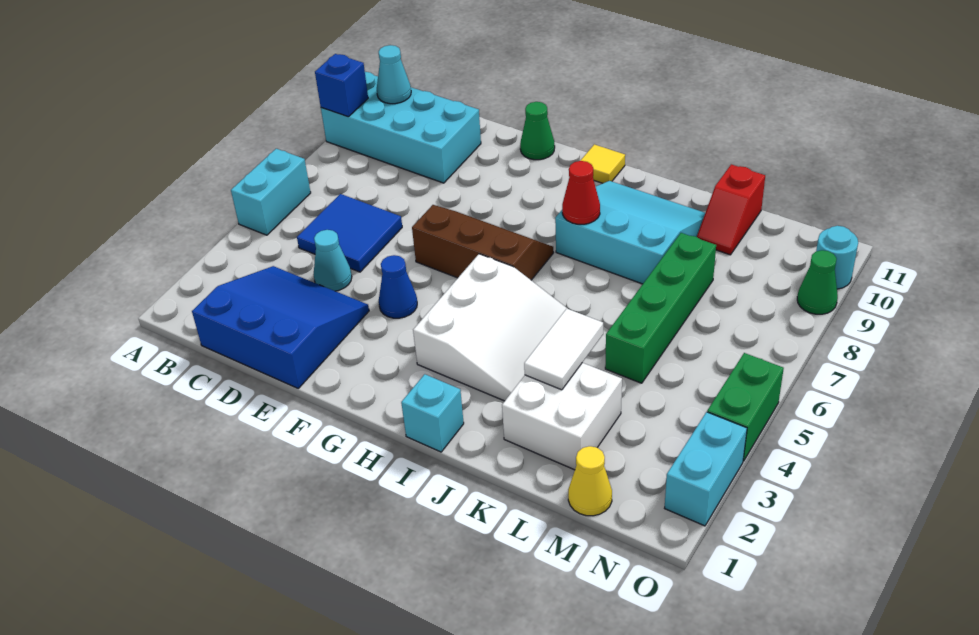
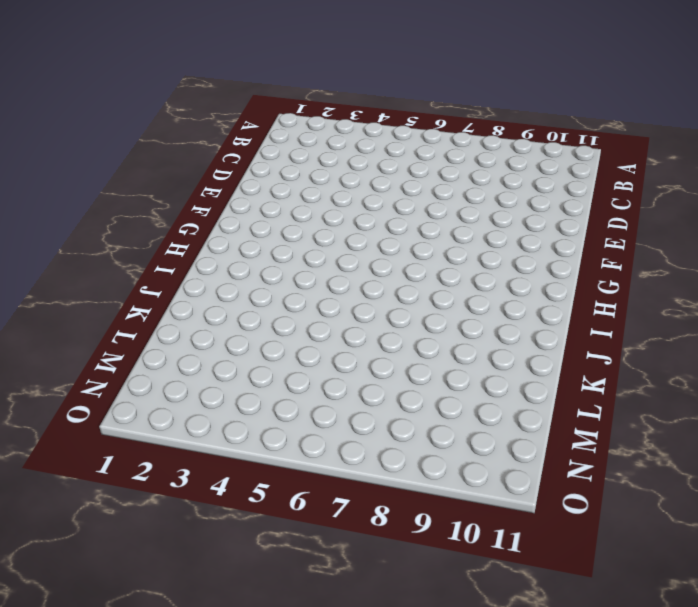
none -> cyan 1x2 brick [231,149,311,235]
none -> cyan 2x4 brick [321,72,481,183]
none -> blue 3x3 slope [192,266,369,388]

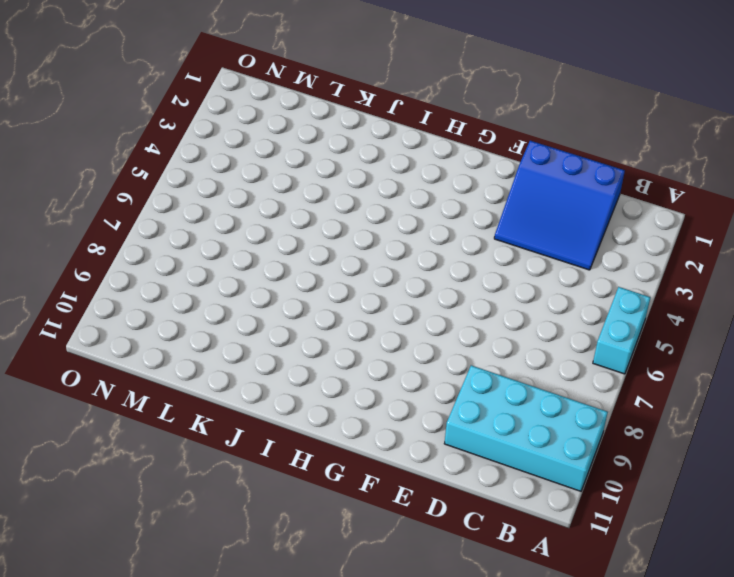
none -> blue 2x2 tile [297,194,402,272]
none -> cyan 1x1 cone [313,230,352,291]
none -> blue 1x1 cone [379,255,417,318]

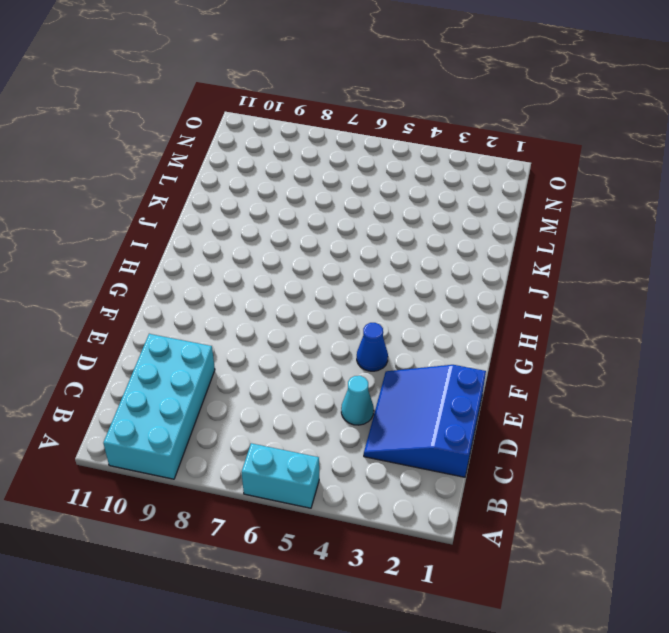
none -> blue 2x2 tile [297,194,402,272]
none -> brown 2x3 slope [412,205,554,280]
none -> green 1x1 cone [520,102,555,160]

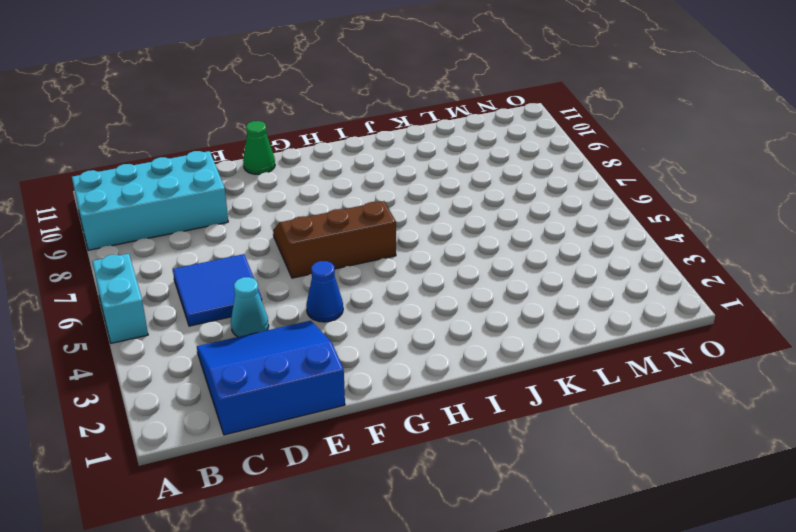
none -> white 3x3 slope [413,254,567,401]
none -> yellow 1x1 tile [580,144,625,183]
none -> cyan 1x1 brick [401,374,464,452]

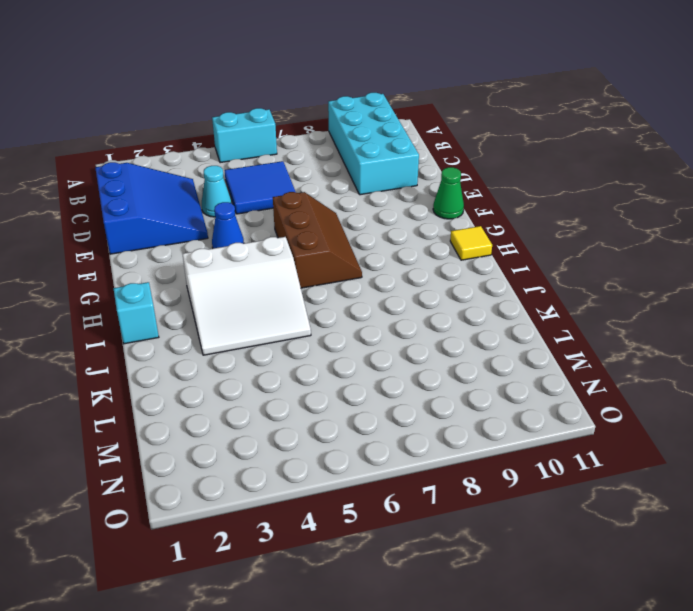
none -> cyan 3x3 slope [555,181,705,284]
none -> white 2x2 brick [502,363,622,470]
none -> green 1x4 brick [605,233,716,383]

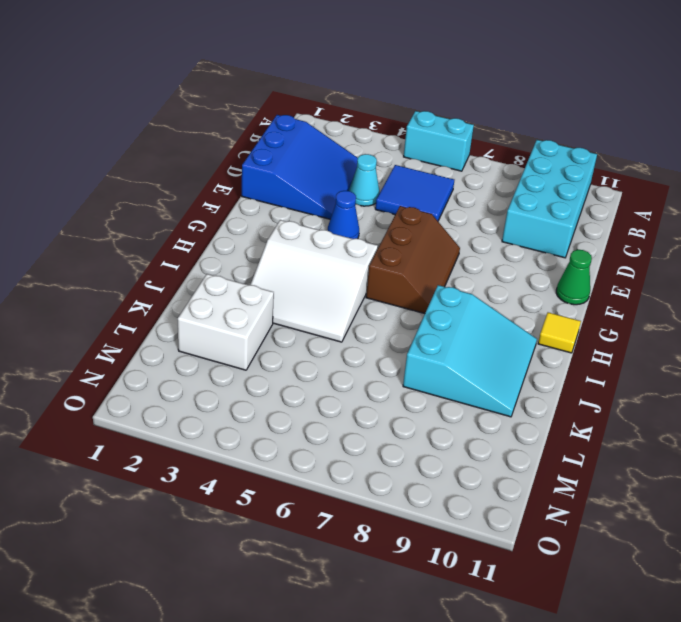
none -> cyan 1x1 brick [401,374,464,452]
none -> green 1x4 brick [605,233,716,383]
none -> red 1x2 slope [697,164,765,255]

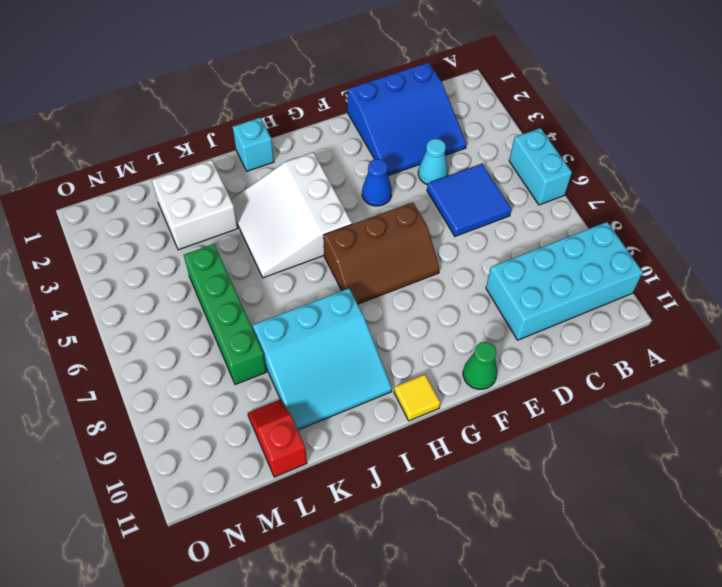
none -> yellow 1x1 cone [568,446,612,516]
none -> cyan 1x2 brick [665,412,747,526]
none -> green 1x2 brick [707,353,784,461]

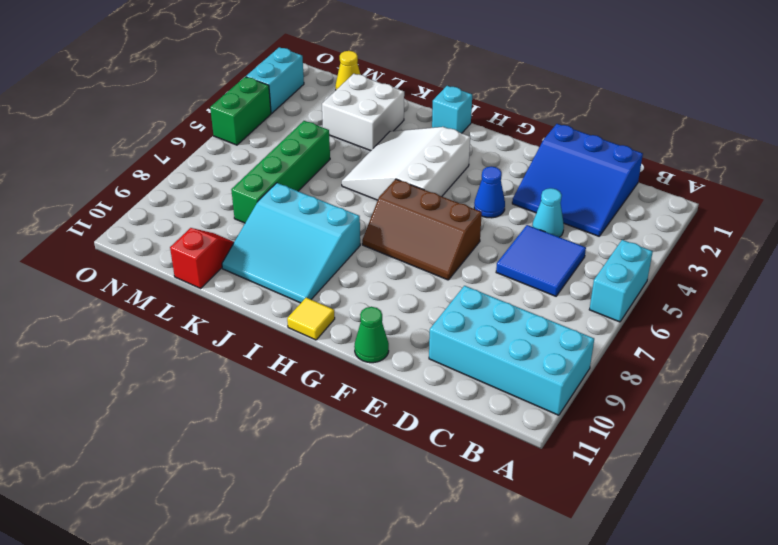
none -> green 1x1 cone [797,250,838,314]
none -> cyan 1x1 round brick [816,226,858,289]
none -> blue 1x1 brick [315,54,368,117]

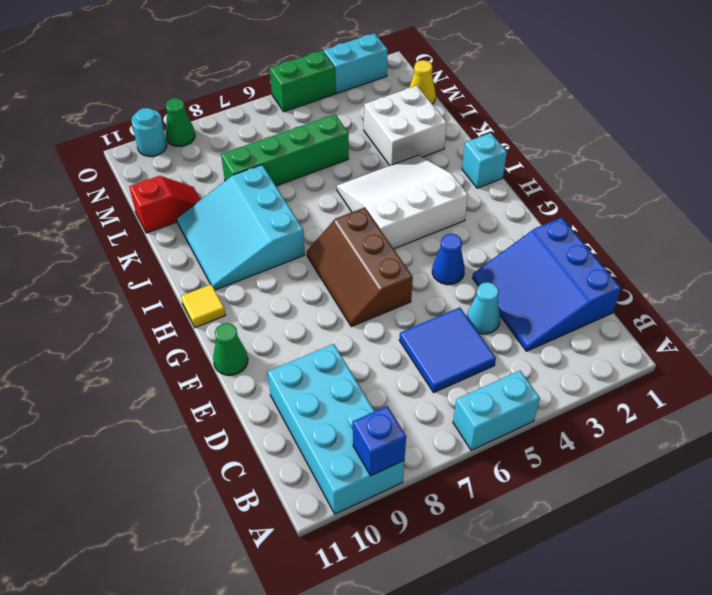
none -> cyan 1x1 cone [377,45,411,104]
none -> red 1x1 cone [562,161,600,224]
none -> white 1x2 tile [524,309,603,390]

